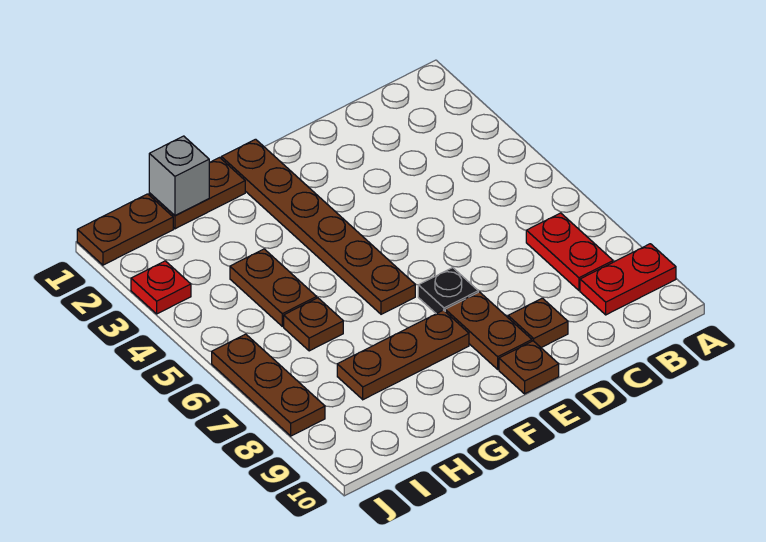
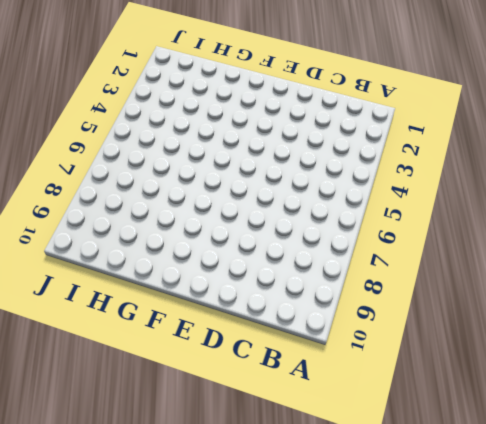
none -> red 1x2 plate [580,244,676,315]
none -> red 1x2 plate [526,213,613,290]
none -> brown 1x1 plate [508,298,568,348]

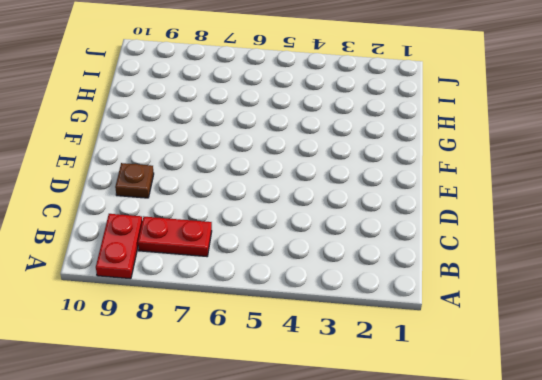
none -> black 1x1 plate [418,268,478,314]
none -> brown 1x2 plate [445,292,532,369]
none -> brown 1x1 plate [499,341,559,394]

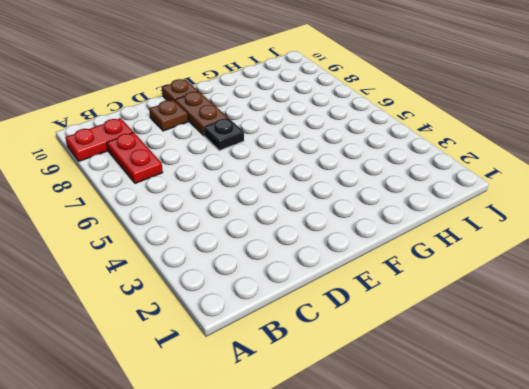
none -> brown 1x6 plate [221,139,415,314]
none -> brown 1x3 plate [337,310,469,400]
none -> brown 1x2 plate [149,158,245,229]

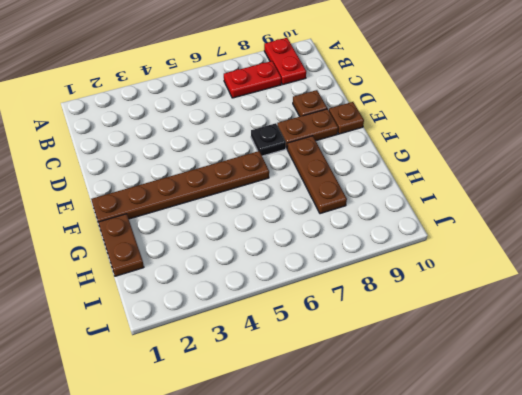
none -> brown 1x2 plate [230,249,317,326]
none -> brown 1x1 plate [284,298,343,351]
none -> brown 1x2 plate [77,194,173,265]

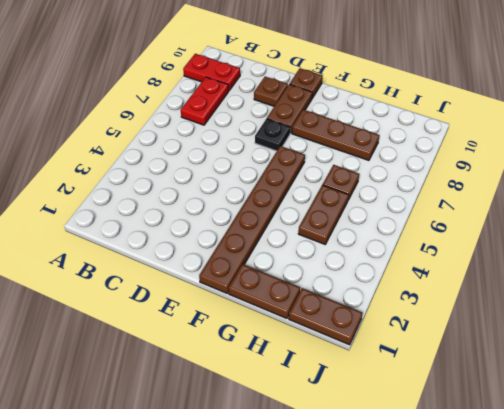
none -> red 1x1 plate [131,261,191,314]
none -> brown 1x3 plate [212,334,325,436]
none -> grey 1x1 brick [149,136,209,215]

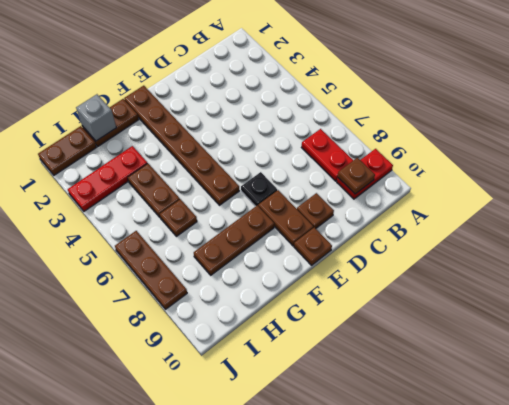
brown 1x1 plate [338,158,375,194] -> none
red 1x3 plate [68,146,148,211] -> red 1x1 plate [131,261,191,314]

